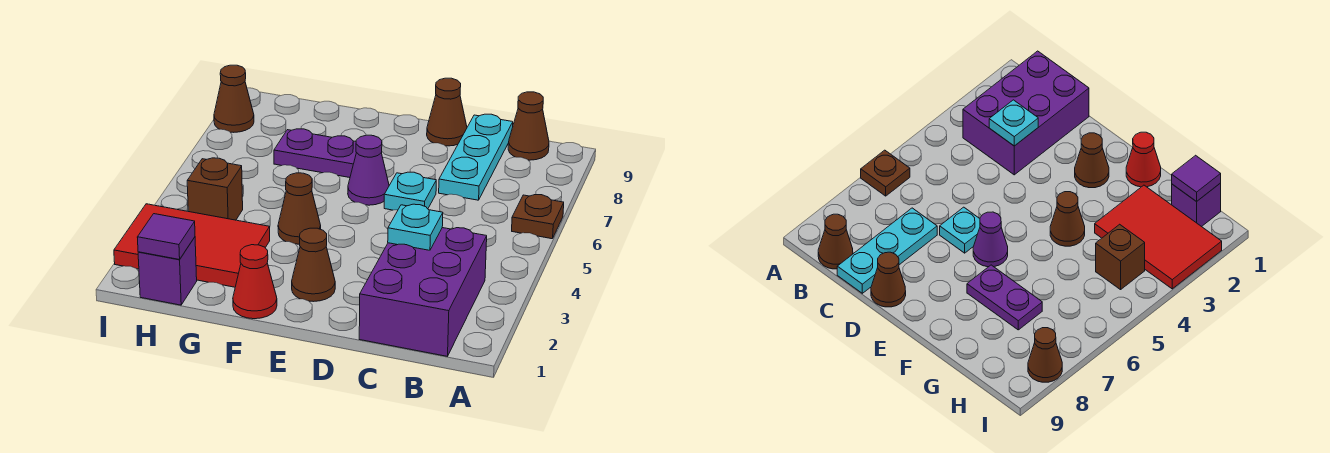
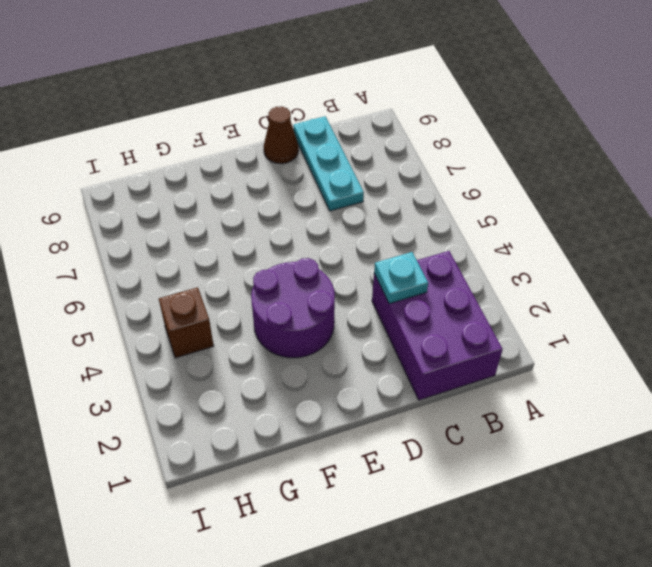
purple 2x2 round brick [251,258,335,358] -> brown 1x1 cone [278,173,321,244]
none -> brown 1x1 plate [512,195,564,239]
none -> brown 1x1 cone [508,92,549,160]
none -> cyan 1x1 plate [384,172,436,210]

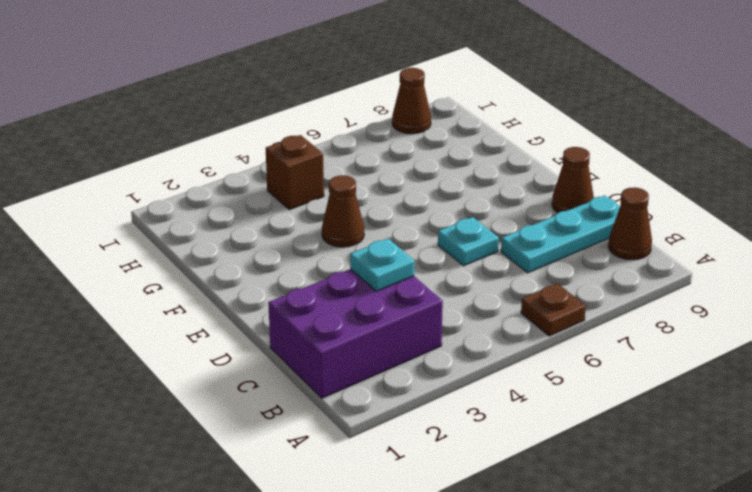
none -> brown 1x1 cone [292,228,335,302]
none -> purple 1x1 cone [348,135,389,205]
none -> red 1x1 cone [233,245,277,319]

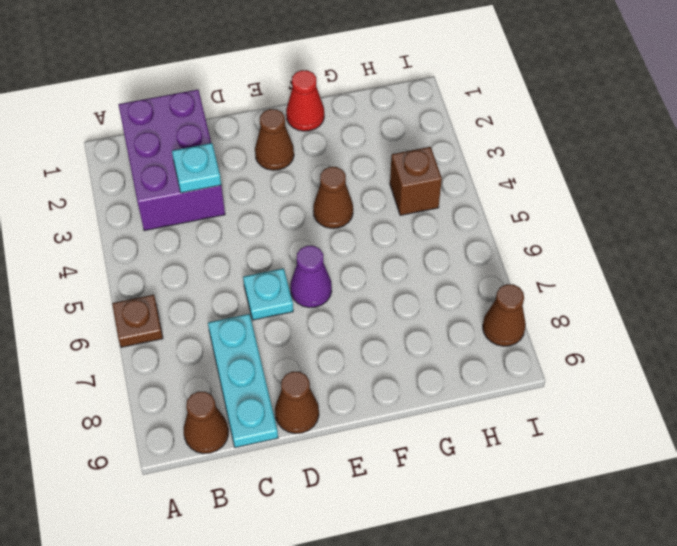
none -> purple 1x2 plate [274,129,356,178]
none -> red 2x3 tile [114,204,270,287]
none -> purple 1x1 brick [138,237,197,305]

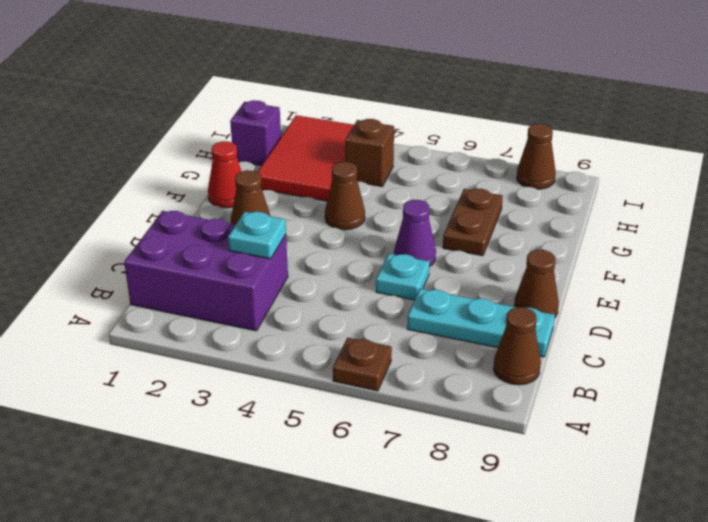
brown 1x2 plate [443,189,503,256] -> purple 1x2 plate [274,129,356,178]
none -> purple 1x1 tile [137,214,195,260]

